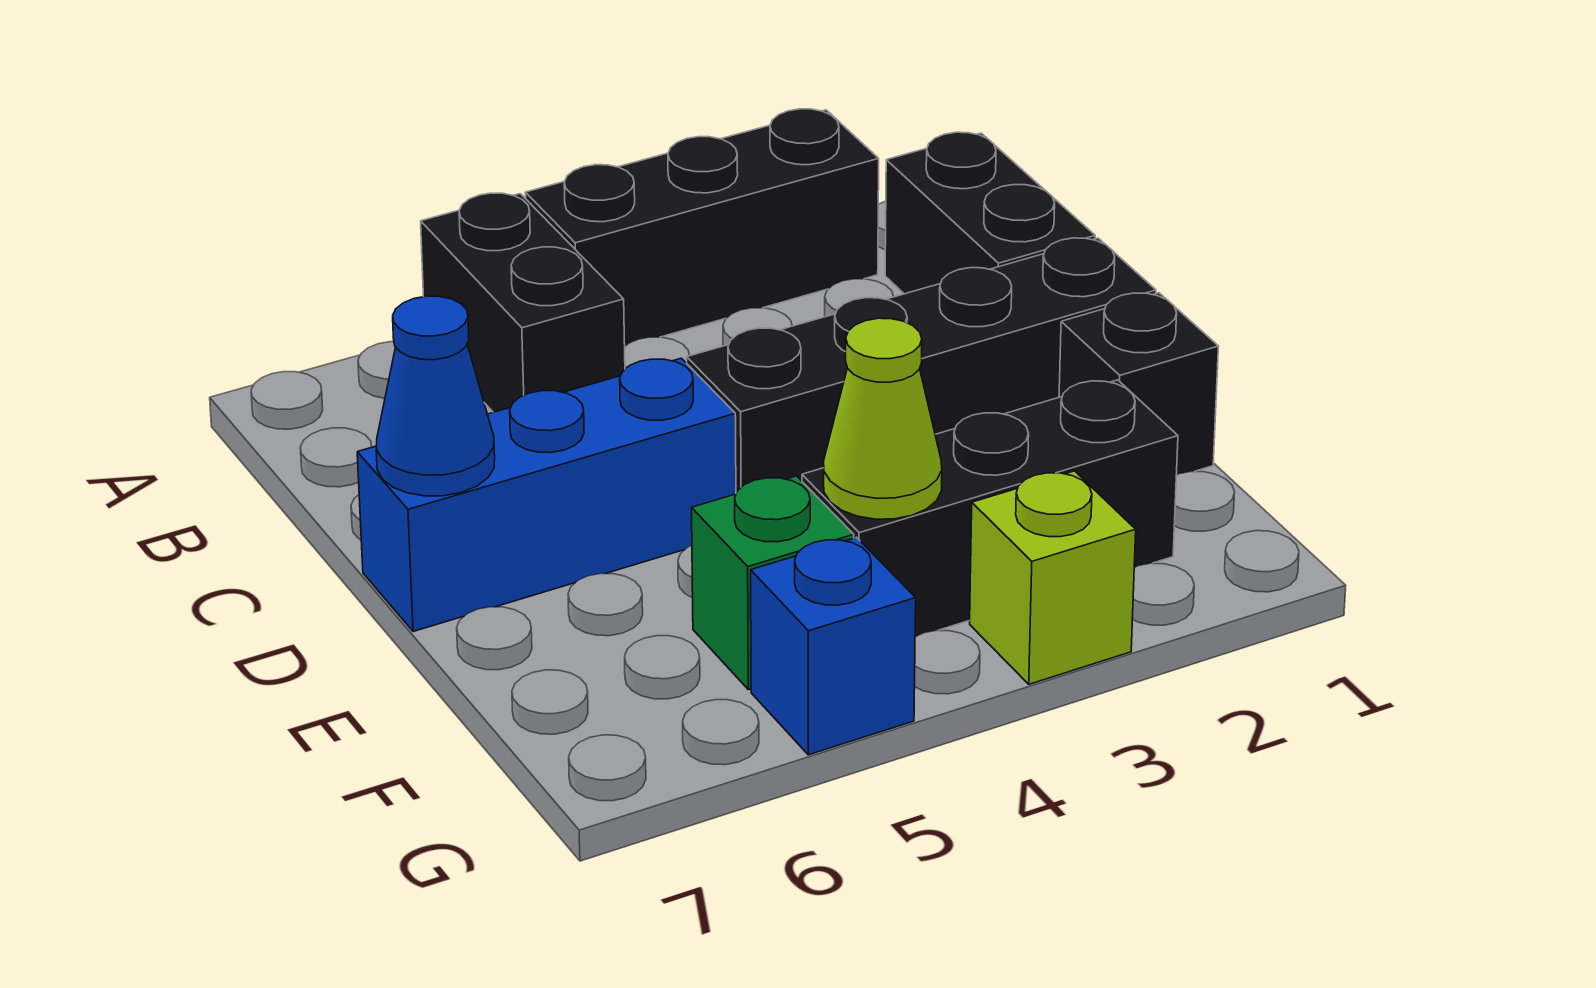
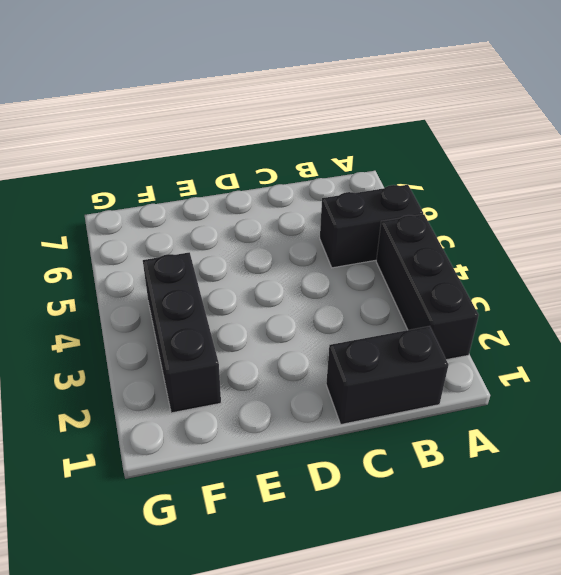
none -> black 1x4 brick [687,238,1156,493]
none -> blue 1x3 brick [357,358,736,632]
none -> black 1x1 brick [1059,293,1219,475]

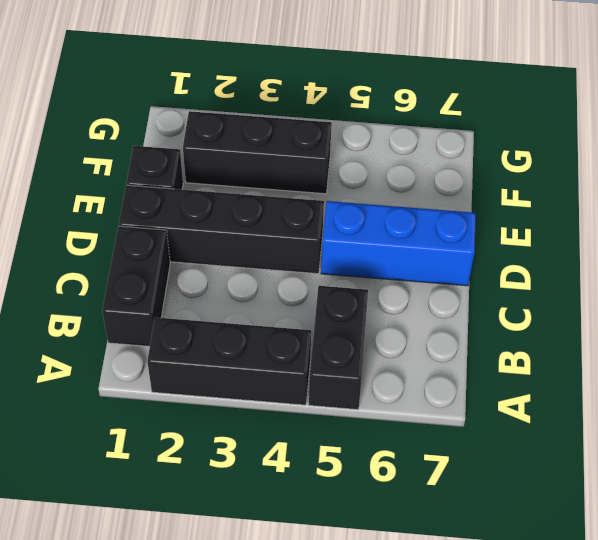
none -> green 1x1 brick [692,476,854,690]
none -> lime 1x1 brick [970,471,1136,684]
none -> blue 1x1 brick [751,537,916,755]

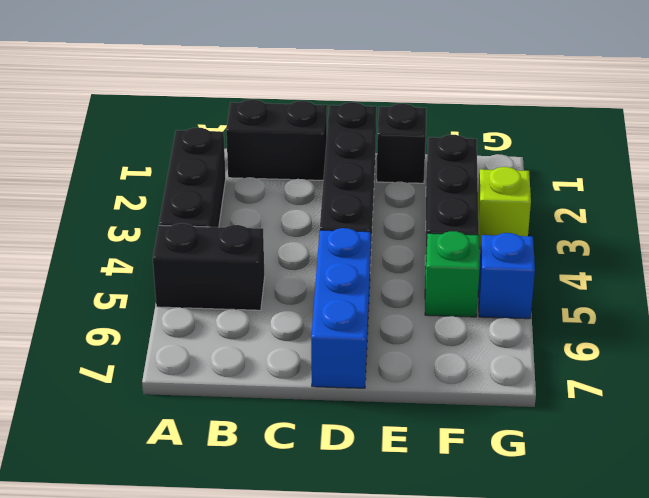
none -> blue 1x1 cone [376,296,495,496]
none -> lime 1x1 cone [824,318,942,519]

